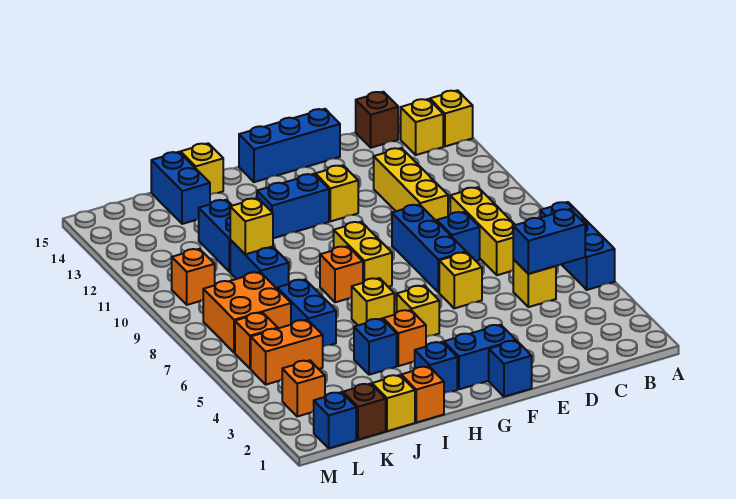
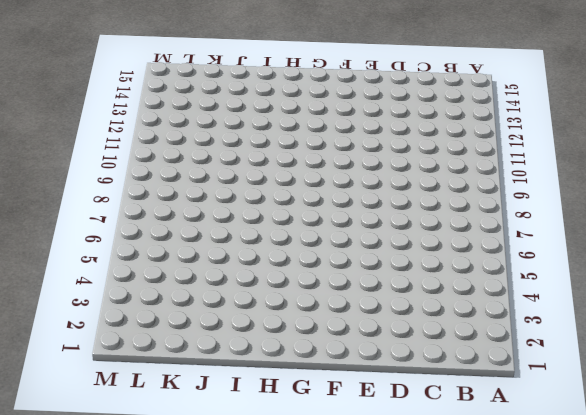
none -> blue 1x3 brick [540,202,615,290]
none -> yellow 1x1 brick [430,90,473,146]
none -> yellow 1x1 brick [401,99,443,155]
none -> yellow 1x1 brick [513,259,556,307]

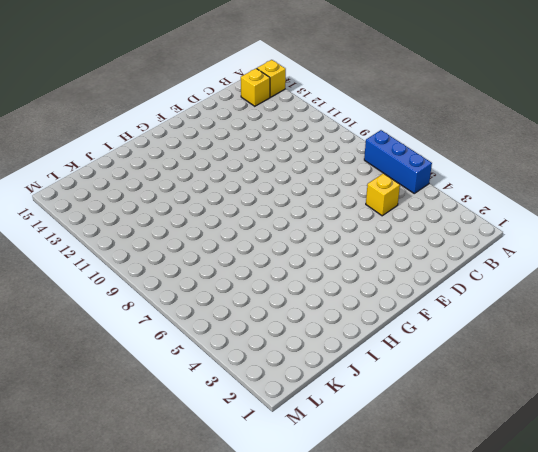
none -> yellow 1x3 brick [450,187,515,275]
none -> brown 1x1 brick [356,92,398,148]
none -> blue 1x1 brick [437,212,480,261]
none -> yellow 1x3 brick [374,148,448,221]

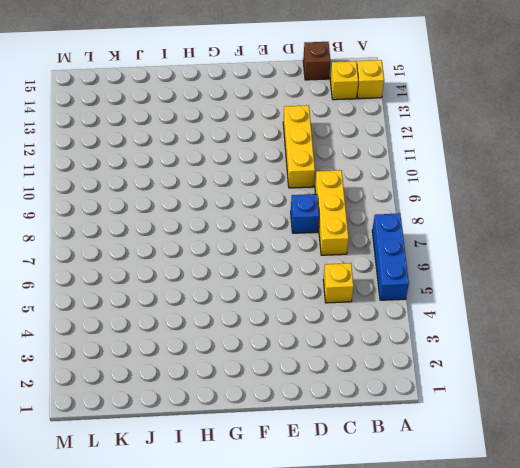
none -> yellow 1x1 brick [439,252,482,308]
none -> blue 1x3 brick [392,205,466,293]
none -> blue 1x3 brick [239,109,340,182]
none -> blue 1x1 brick [489,341,532,397]

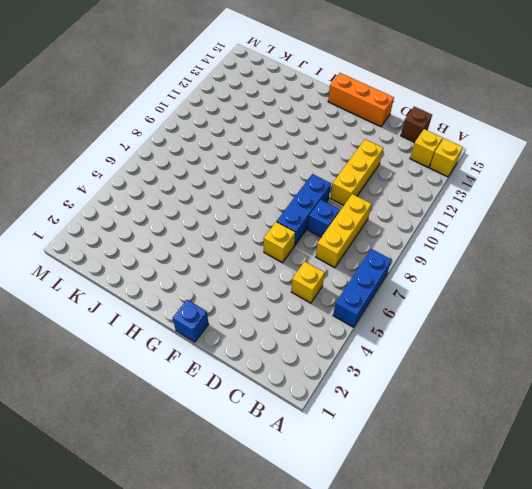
orange 1x3 brick [328,73,394,127] -> blue 1x3 brick [239,109,340,182]
none -> blue 1x2 brick [444,325,516,389]
none -> yellow 1x1 brick [315,165,358,221]
none -> yellow 1x1 brick [397,285,439,337]
none -> yellow 1x2 brick [334,222,392,287]

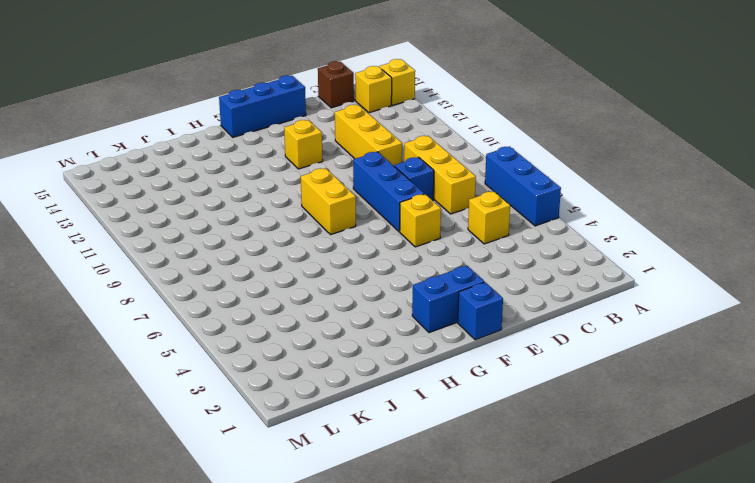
none -> yellow 1x1 brick [397,285,439,337]
none -> blue 1x2 brick [257,174,329,238]
none -> blue 1x1 brick [415,342,457,393]
none -> orange 1x1 brick [383,310,426,366]

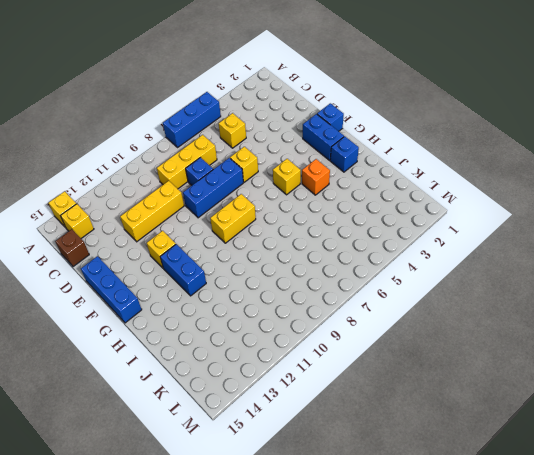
none -> yellow 1x1 brick [352,278,394,325]
none -> orange 1x1 brick [320,246,363,302]
none -> orange 1x1 brick [401,366,444,423]
none -> blue 1x1 brick [354,319,397,375]

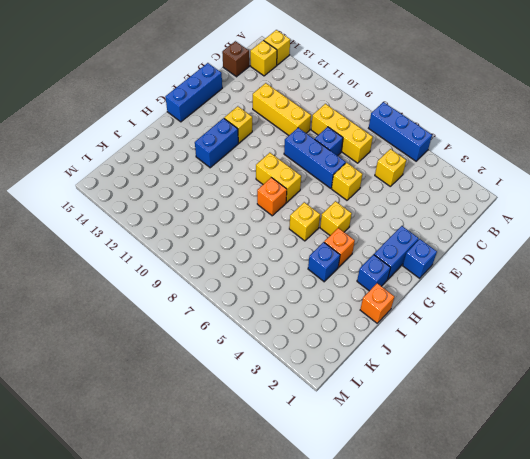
none -> yellow 1x1 brick [181,143,223,195]
none -> yellow 1x1 brick [372,375,415,431]
none -> blue 1x2 brick [277,280,336,347]
none -> blue 1x2 brick [230,240,289,288]

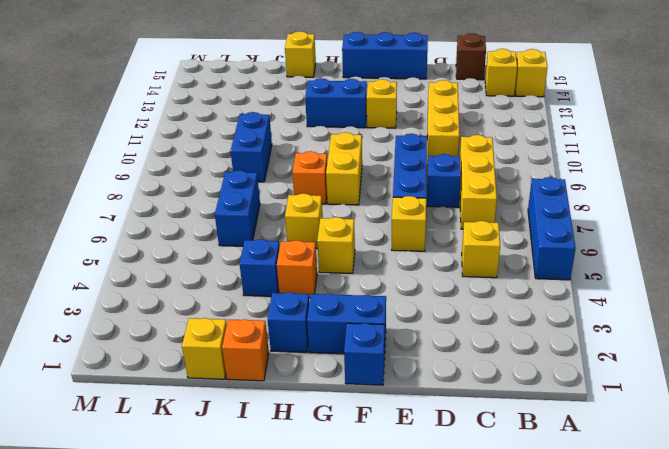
none -> blue 1x2 brick [199,200,232,272]
none -> blue 1x2 brick [151,152,210,224]
none -> brown 1x1 brick [343,384,386,440]
none -> orange 1x2 brick [251,320,323,385]

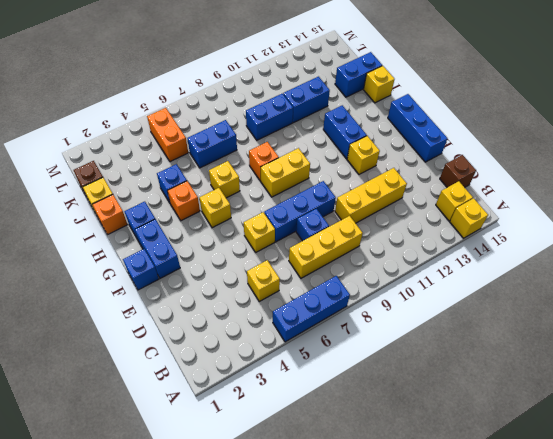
none -> orange 2x2 brick [203,272,291,353]
none -> blue 1x1 brick [314,392,356,448]
none -> orange 1x1 brick [282,360,325,416]
none -> orange 1x1 brick [235,313,278,369]

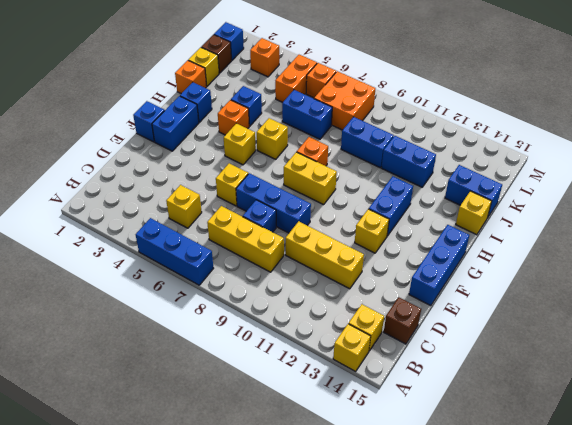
none -> orange 1x1 brick [172,249,215,305]
none -> blue 1x2 brick [513,209,585,274]
none -> yellow 1x1 brick [230,198,273,254]

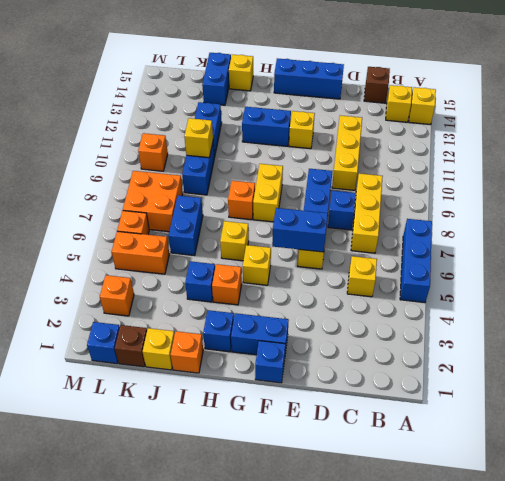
blue 1x2 brick [272,208,328,252] -> blue 1x2 brick moved to [513,209,585,274]

